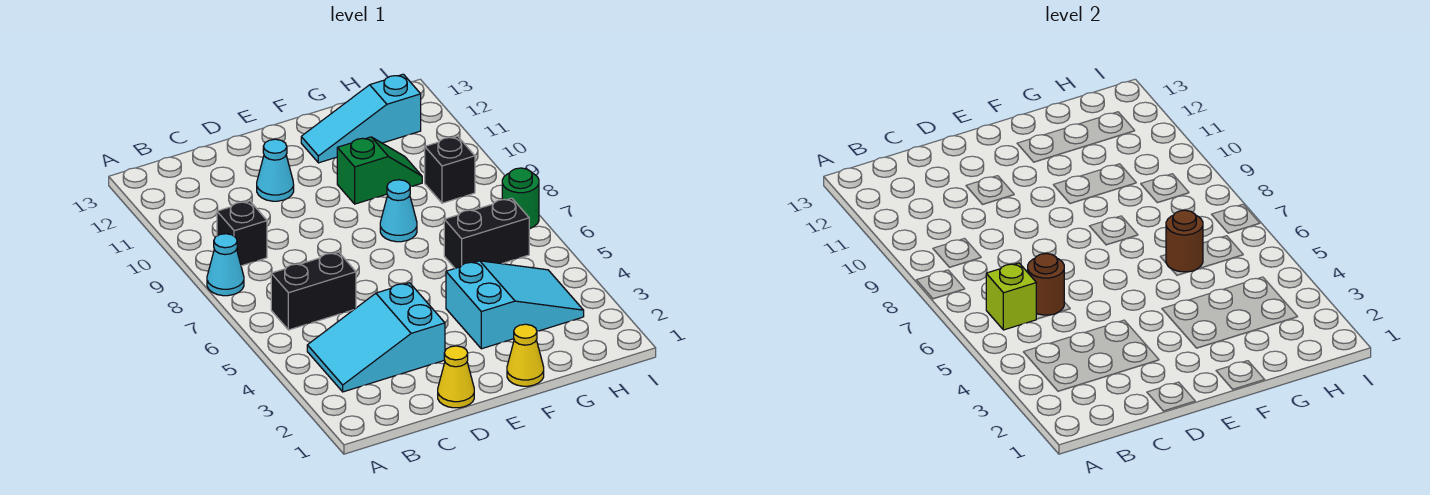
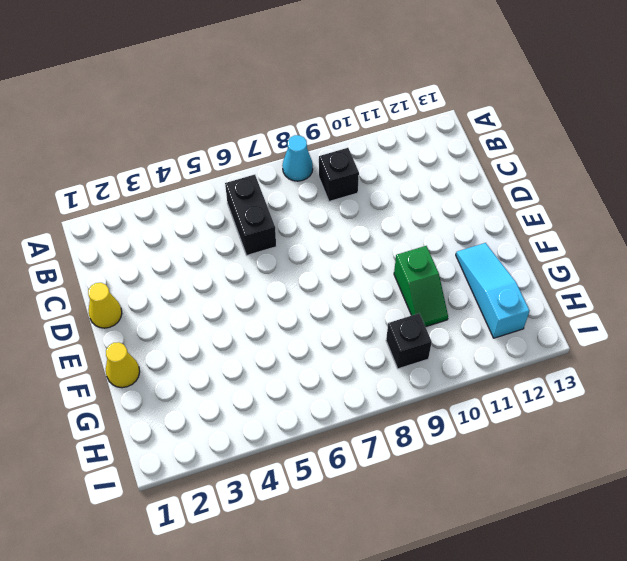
none -> cyan 2x3 slope [307,283,445,392]
none -> cyan 1x1 cone [257,139,294,201]
none -> cyan 2x3 slope [446,261,584,349]

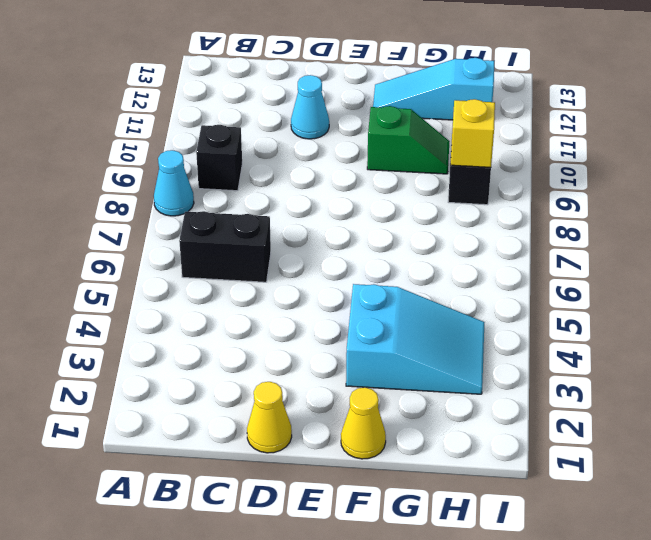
yellow 1x1 brick [450,99,495,167] -> none
none -> cyan 2x3 slope [307,283,445,392]
none -> cyan 1x1 cone [380,180,417,242]
none -> black 1x2 brick [444,198,529,268]

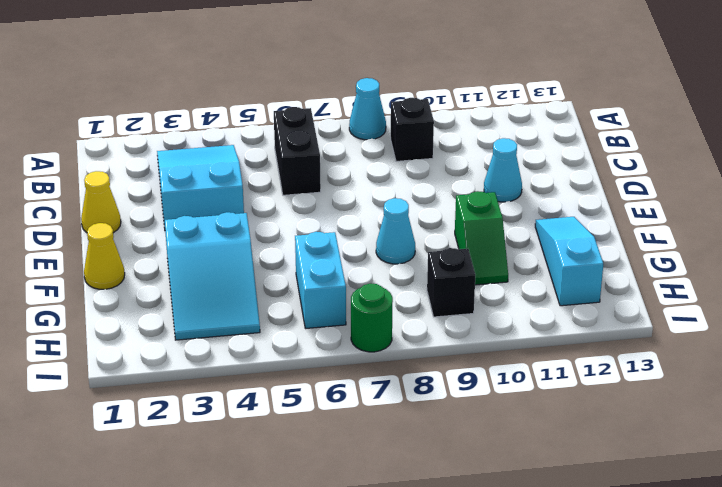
cyan 1x2 brick [295,232,346,328] -> black 1x2 brick [444,198,529,268]
none -> lime 1x1 brick [986,263,1036,330]
none -> brown 1x1 round brick [1028,253,1064,315]
none -> brown 1x1 round brick [1166,210,1203,272]

